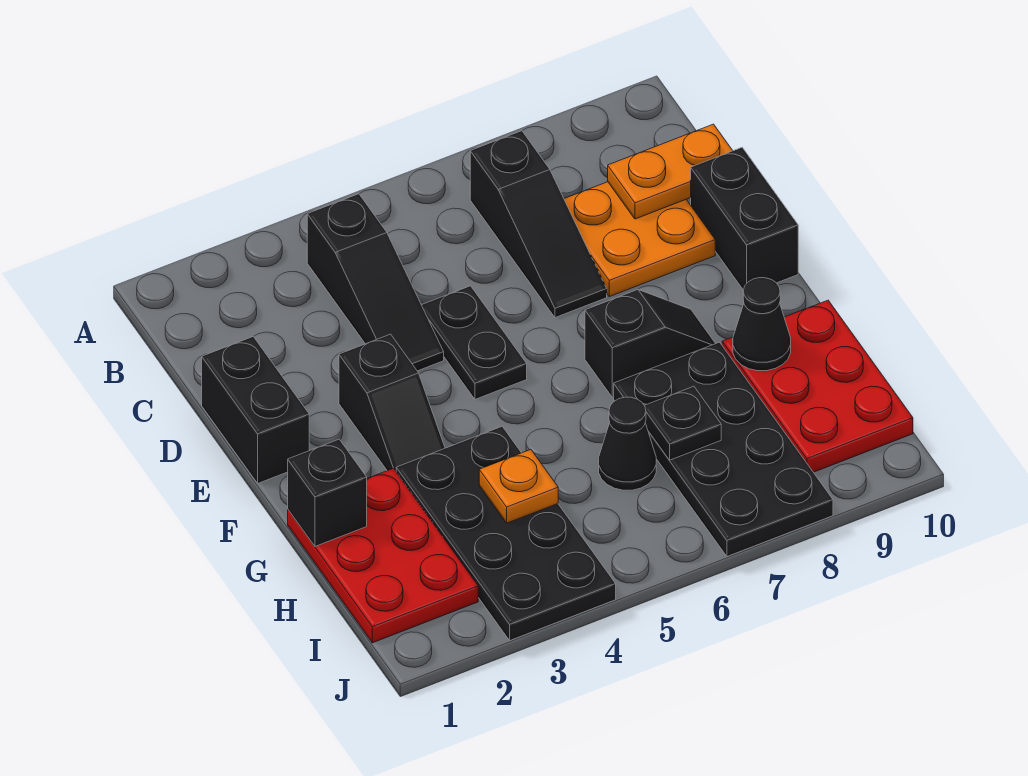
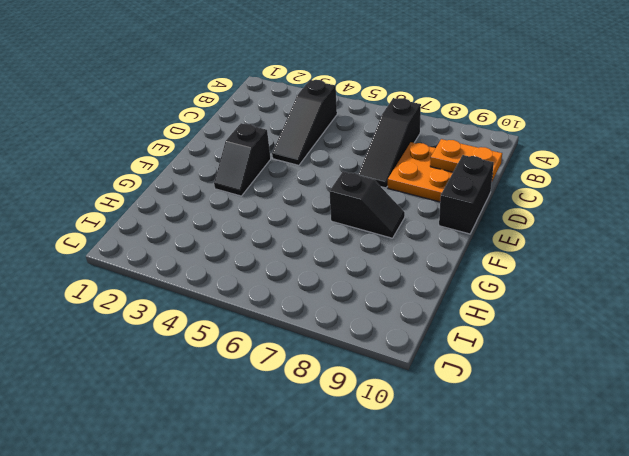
none -> black 1x2 brick [202,337,309,483]
none -> black 1x2 plate [422,286,527,399]
none -> red 2x3 plate [288,468,478,643]

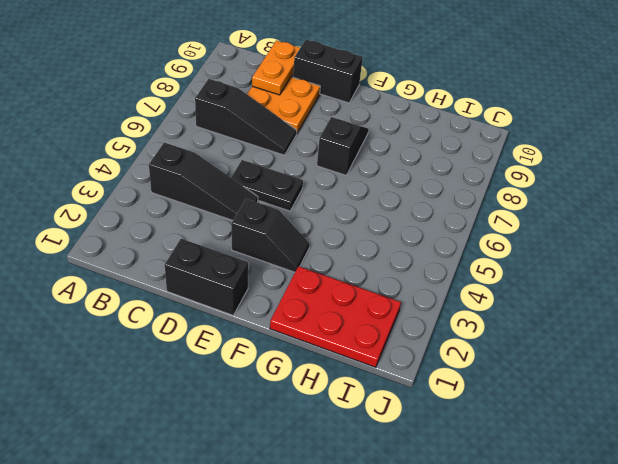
none -> black 2x4 plate [396,427,616,640]
none -> black 2x4 plate [614,342,833,557]
none -> red 2x3 plate [722,300,913,472]

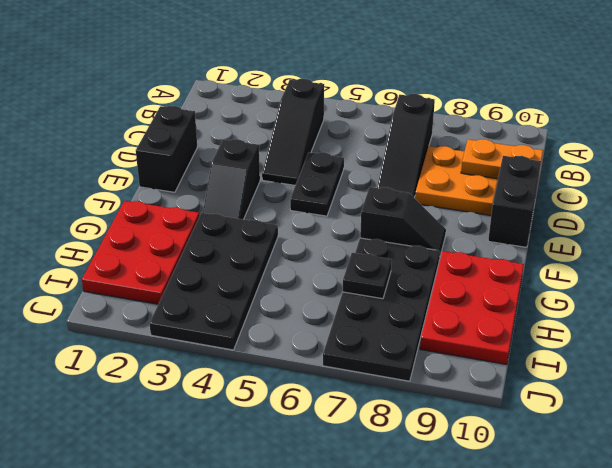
none -> black 1x1 cone [599,397,656,490]
none -> black 1x1 brick [288,439,367,546]
none -> black 1x1 cone [733,278,791,371]

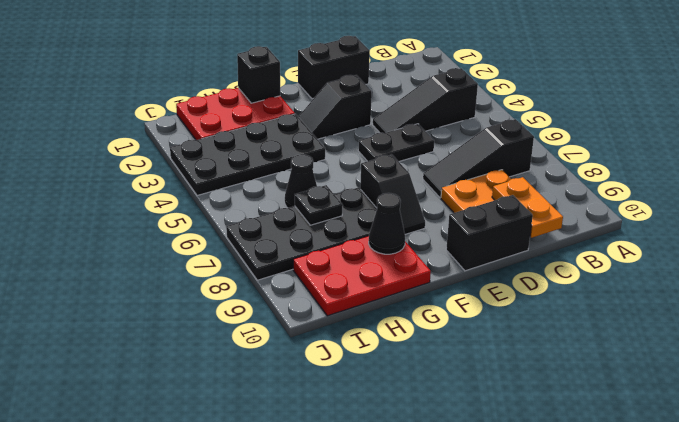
none -> orange 1x1 plate [479,449,558,523]

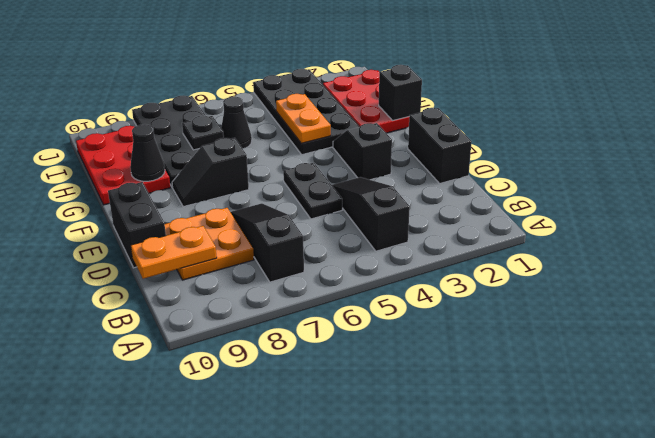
orange 1x2 plate [276,94,331,143] -> orange 1x1 plate [479,449,558,523]

